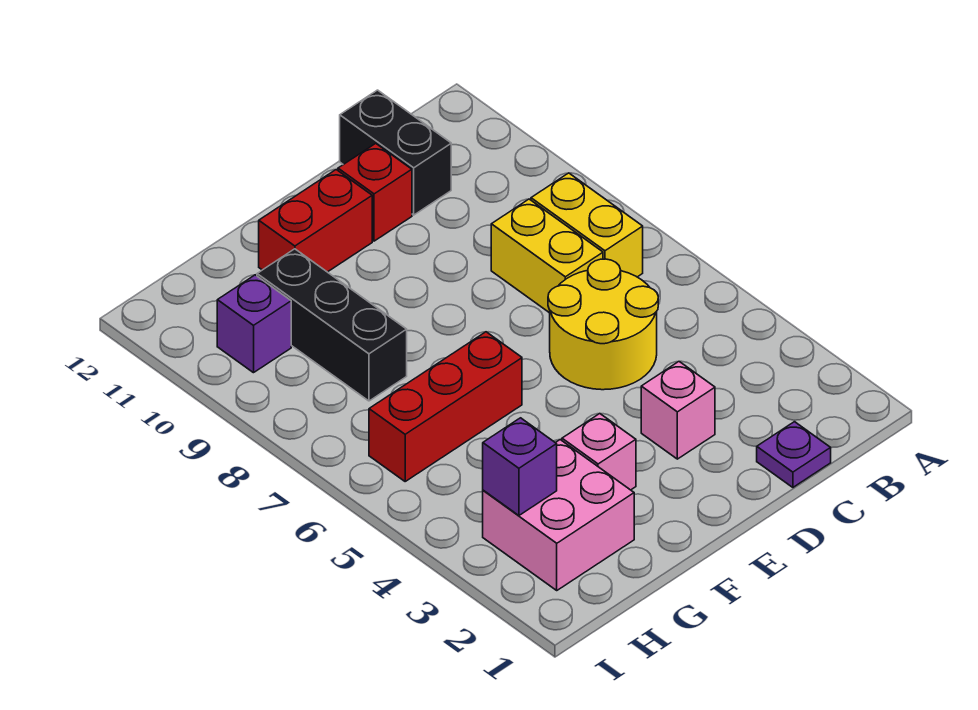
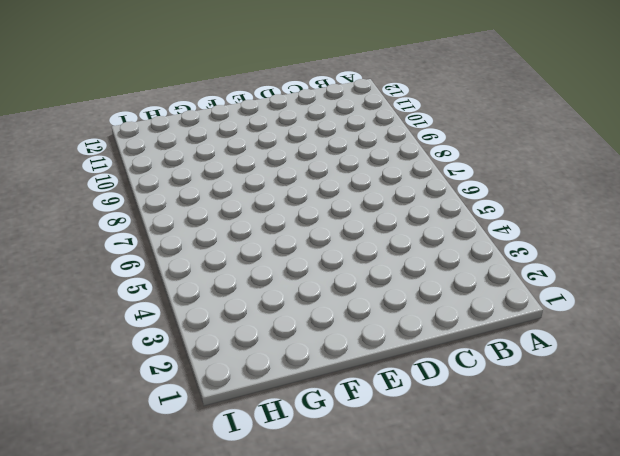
none -> yellow 1x2 brick [531,173,643,277]
none -> purple 1x1 plate [757,422,831,487]
none -> yellow 2x2 round brick [548,259,658,390]

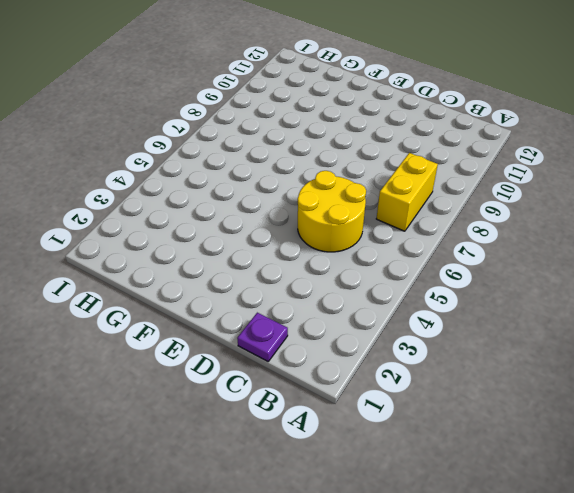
none -> yellow 1x2 brick [491,199,603,313]
none -> black 1x2 brick [340,90,451,215]
none -> pink 1x1 brick [641,362,715,459]

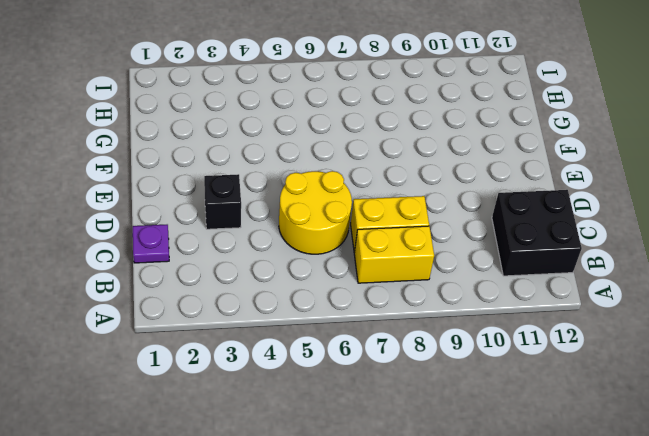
black 2x2 brick [492,190,582,276] -> black 1x2 brick [340,90,451,215]
black 1x1 brick [204,174,241,229] -> pink 1x1 brick [641,362,715,459]
none -> red 1x1 brick [338,143,412,241]
none -> red 1x2 brick [259,170,372,272]
none -> pink 1x1 brick [562,414,636,490]

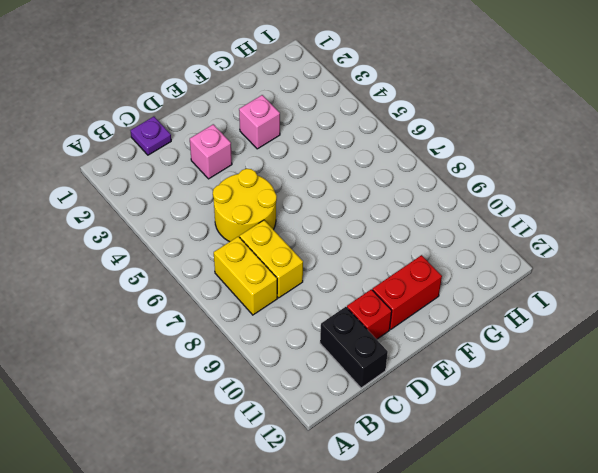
none -> red 1x3 brick [369,332,522,481]
none -> pink 2x2 brick [483,440,634,590]
none -> black 1x3 brick [257,249,407,401]

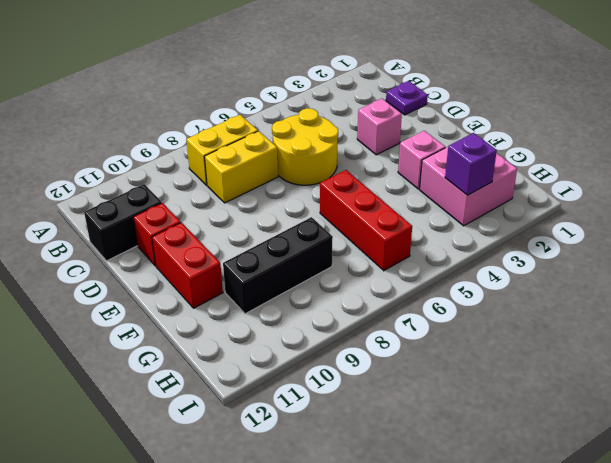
none -> purple 1x1 brick [217,275,291,373]

